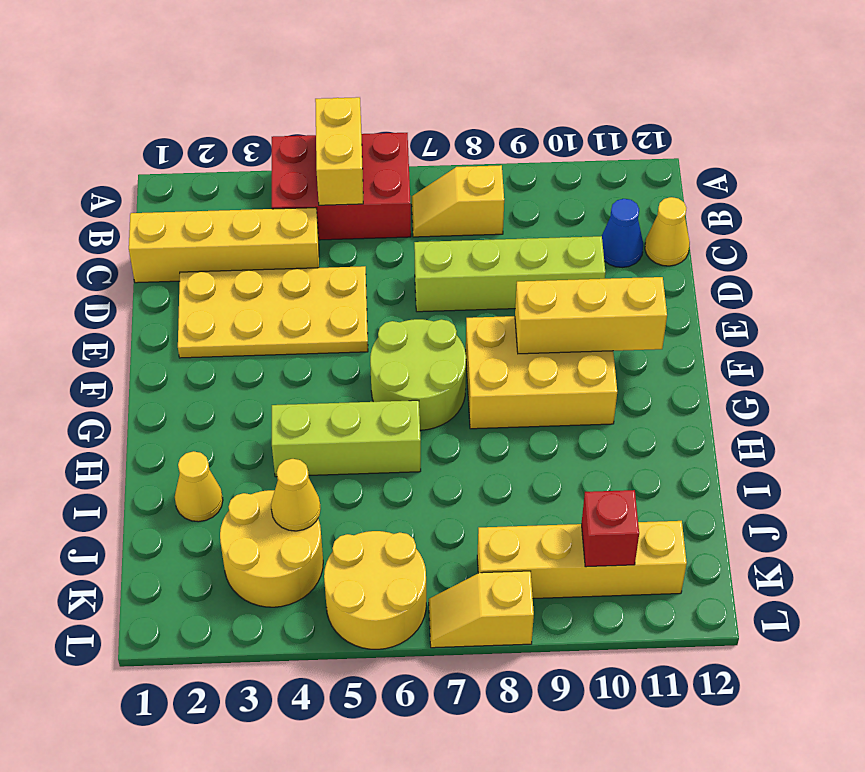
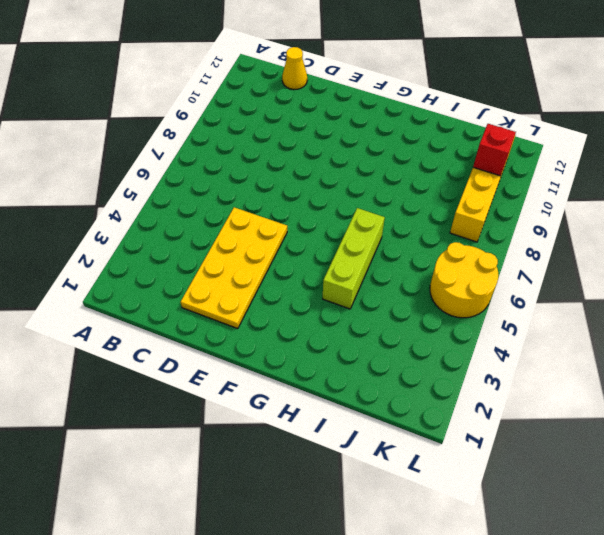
none -> red 2x3 brick [272,133,411,240]
none -> yellow 1x2 slope [412,165,504,237]
none -> yellow 1x4 brick [129,208,319,283]

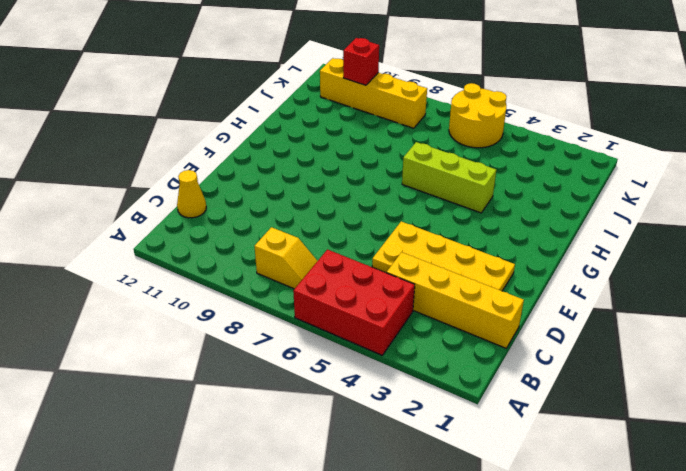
none -> blue 1x1 cone [602,199,643,267]
none -> lime 1x4 brick [414,236,605,312]
none -> lime 2x2 round brick [370,319,466,430]

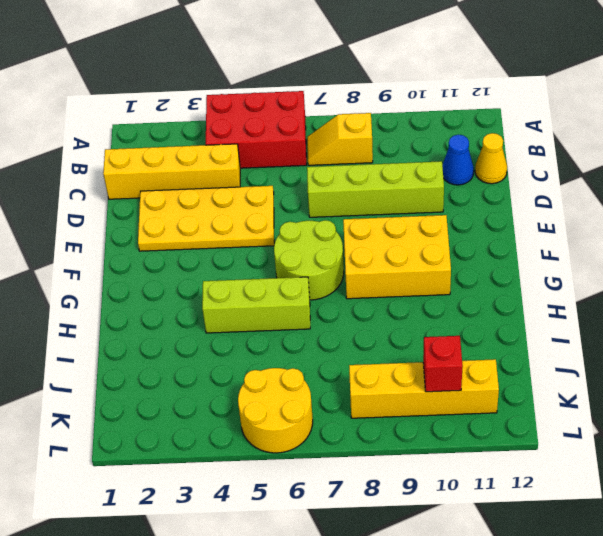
none -> yellow 1x1 cone [175,451,223,522]
none -> yellow 2x2 round brick [220,490,323,607]
none -> yellow 1x2 slope [429,571,534,648]

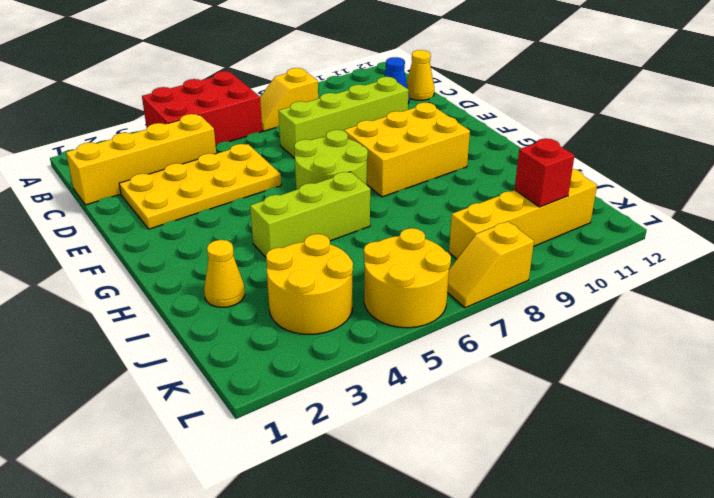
none -> yellow 1x2 brick [315,97,363,205]
none -> yellow 1x3 brick [515,277,667,354]
none -> yellow 1x1 cone [271,459,321,531]

